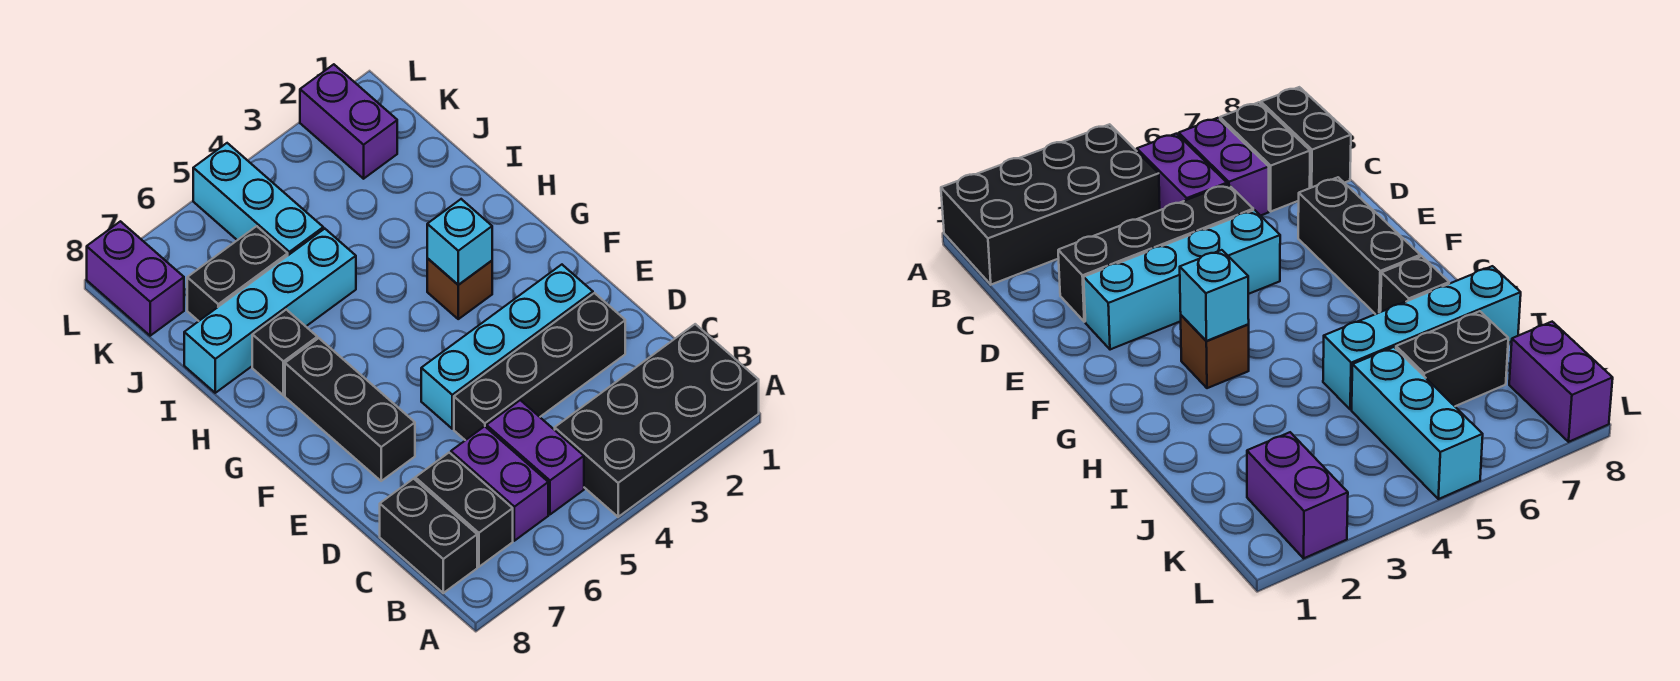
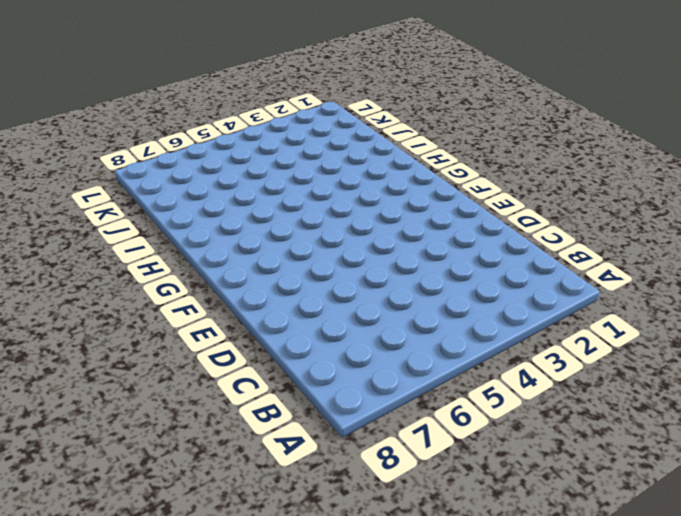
none -> black 2x4 brick [555,324,759,517]
none -> purple 1x2 brick [486,400,584,514]
none -> purple 1x2 brick [451,426,548,541]

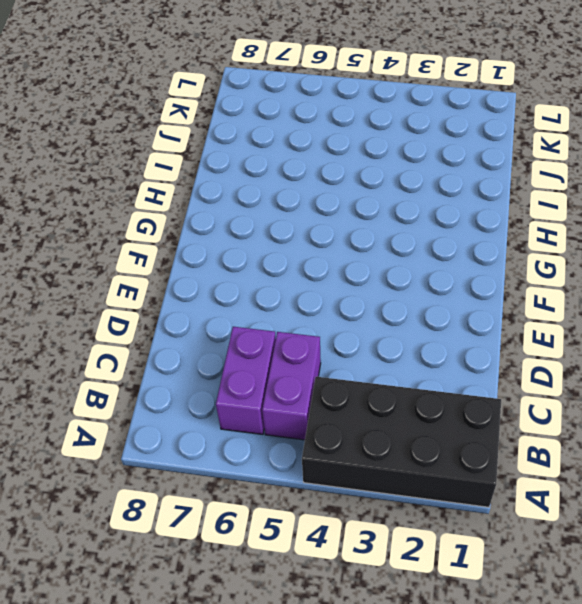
none -> black 1x2 brick [415,453,513,567]
none -> black 1x2 brick [380,479,477,593]
none -> black 1x4 brick [454,293,625,440]

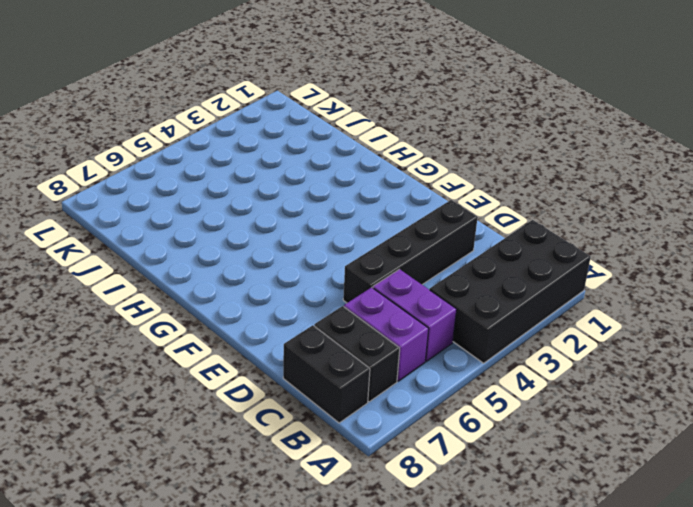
none -> cyan 1x4 brick [421,265,593,429]
none -> black 1x3 brick [285,338,415,481]
none -> brown 1x1 brick [427,258,492,319]

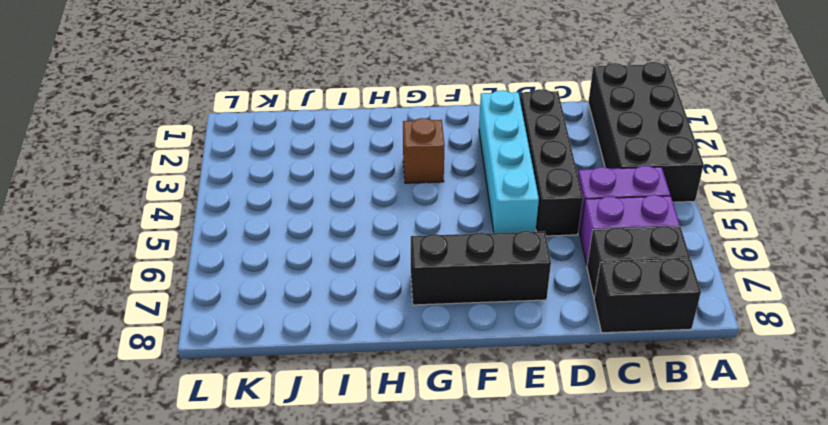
none -> black 1x1 brick [252,310,317,395]
none -> cyan 1x4 brick [184,229,356,393]
none -> cyan 1x3 brick [193,143,323,255]

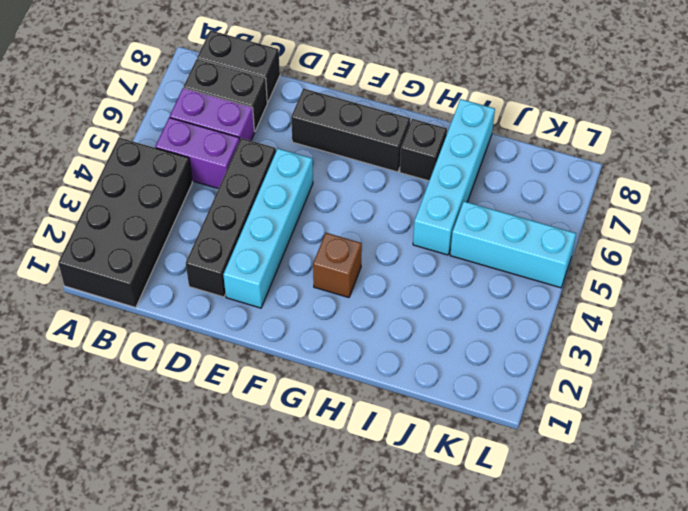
none -> black 1x2 brick [187,226,288,321]
none -> purple 1x2 brick [300,64,397,179]
none -> purple 1x2 brick [87,221,184,336]

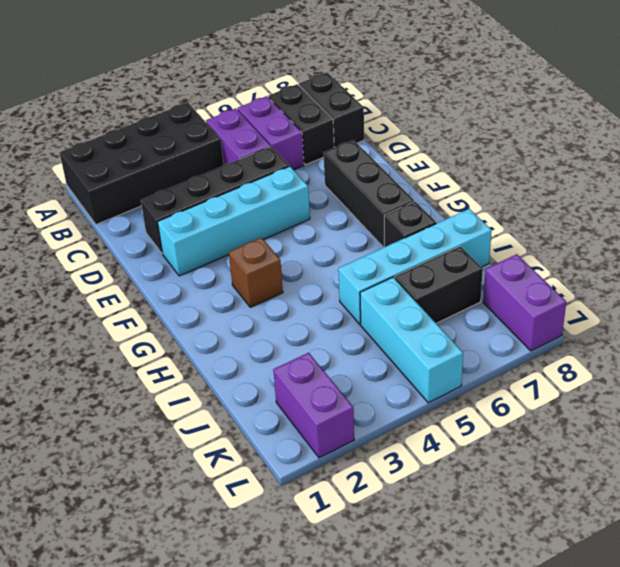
none -> cyan 1x1 brick [427,199,492,285]

